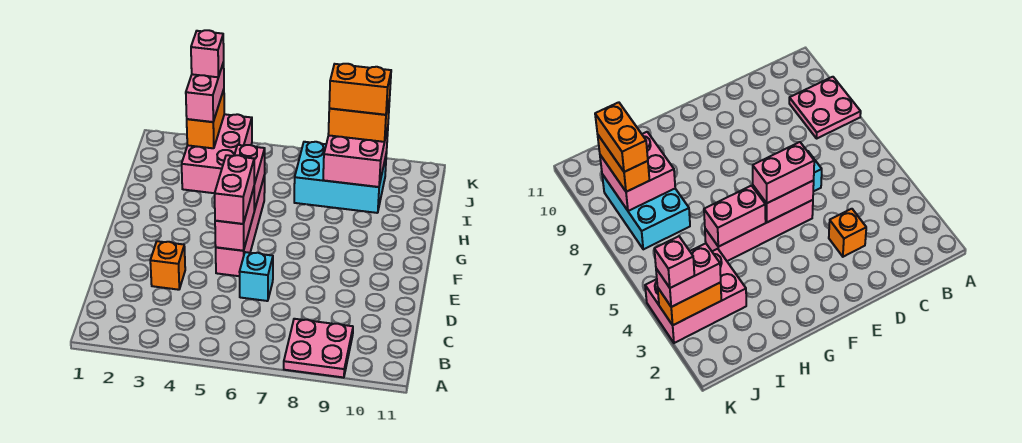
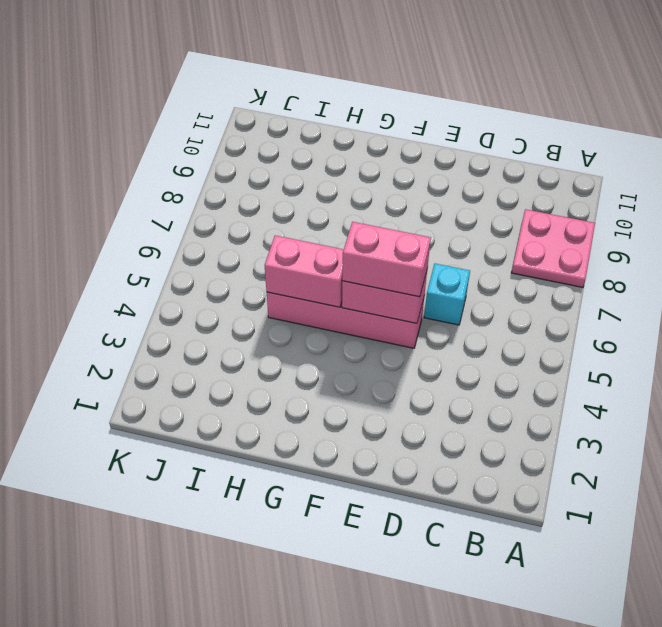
none -> orange 1x1 brick [150,241,185,290]
none -> pink 2x3 brick [182,114,252,193]
none -> cyan 2x3 brick [294,142,387,213]

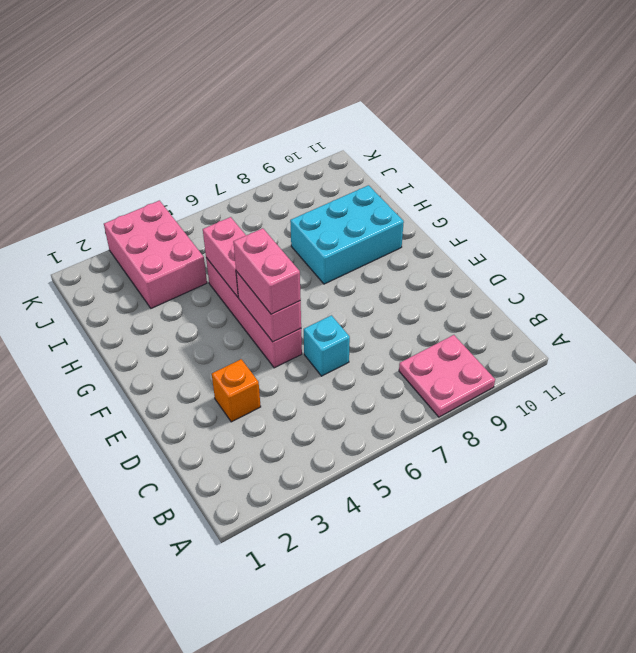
cyan 2x3 brick [290,185,404,284] -> cyan 2x3 brick moved to [294,142,387,213]
none -> pink 2x2 brick [323,128,388,187]
none -> orange 1x2 brick [187,90,224,148]
none -> pink 1x2 brick [186,62,224,122]

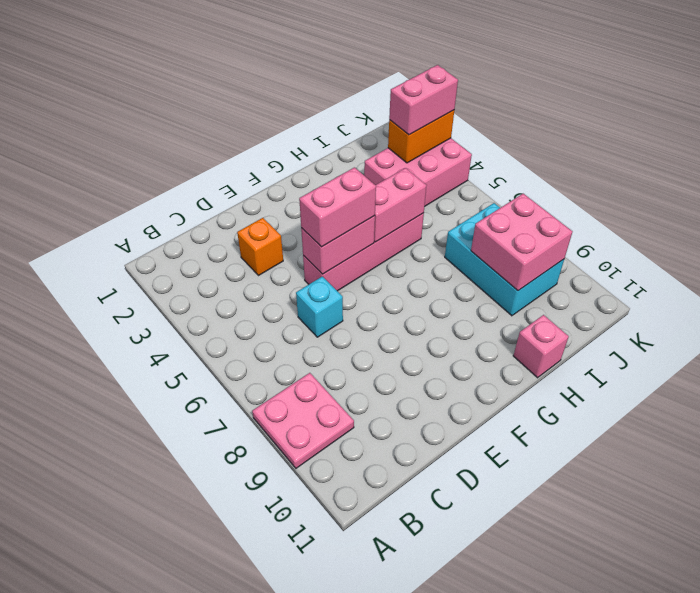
pink 1x1 brick [513,315,569,378] -> pink 1x1 brick moved to [191,30,224,77]
none -> orange 1x2 brick [328,99,390,142]
none -> orange 1x2 brick [329,64,391,115]

